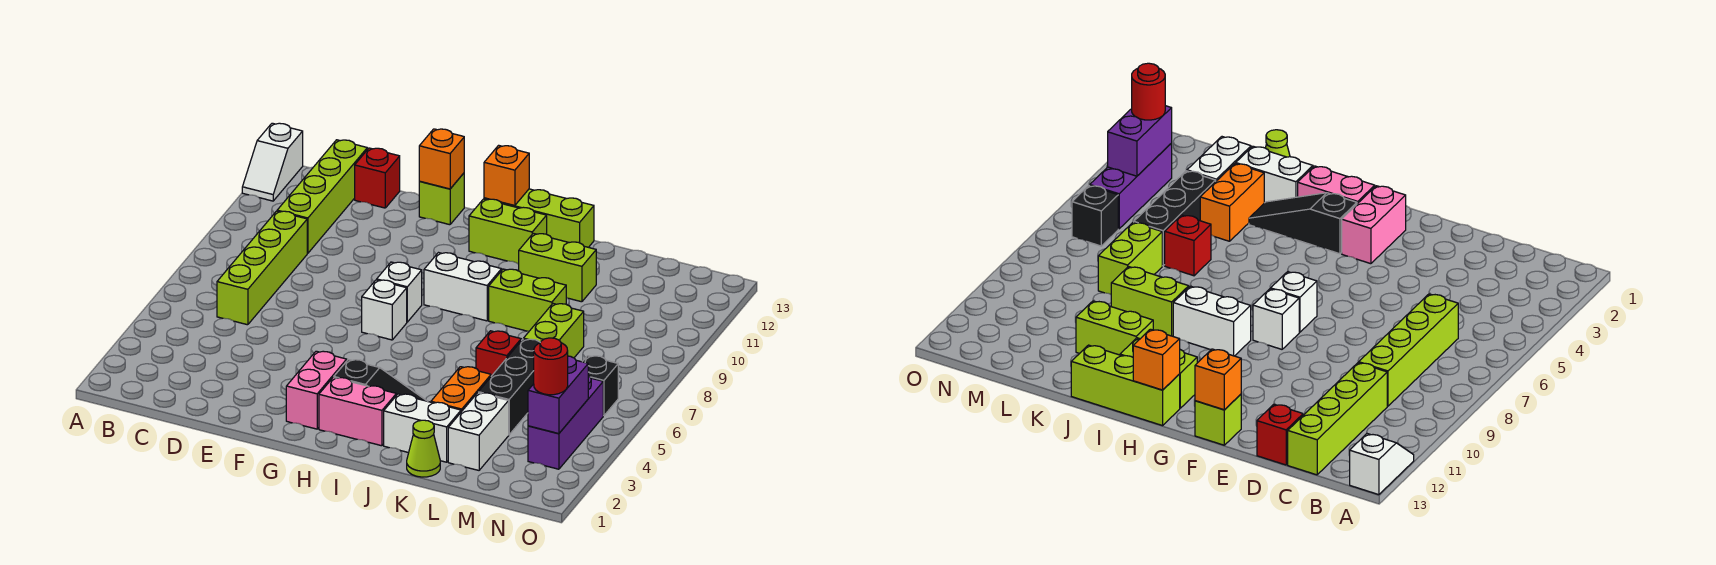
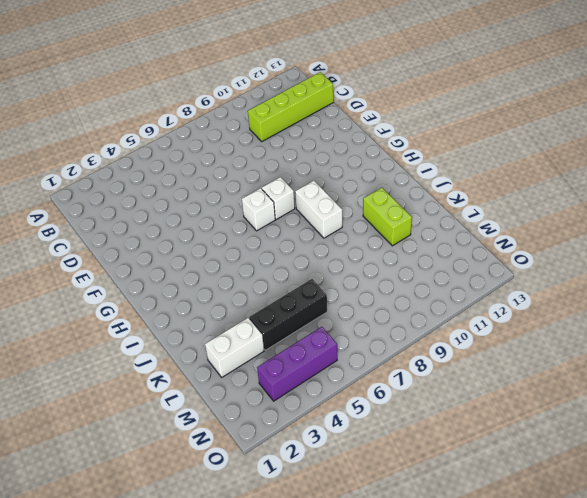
none -> white 1x2 slope [242,123,303,201]
none -> lime 1x4 brick [217,211,307,325]
none -> red 1x1 brick [355,148,400,208]

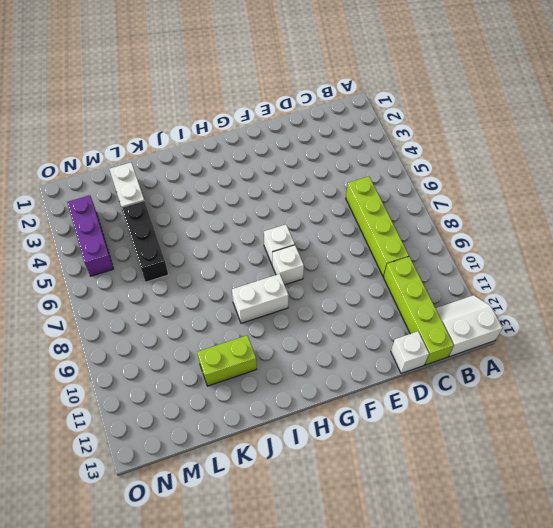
white 2x2 slope [436,295,502,357] -> white 1x2 slope [242,123,303,201]
white 1x1 brick [391,331,429,373] -> red 1x1 brick [355,148,400,208]
none -> lime 1x1 brick [419,173,464,225]
none -> pink 1x2 brick [286,351,347,429]
none -> pink 1x2 brick [319,377,396,446]

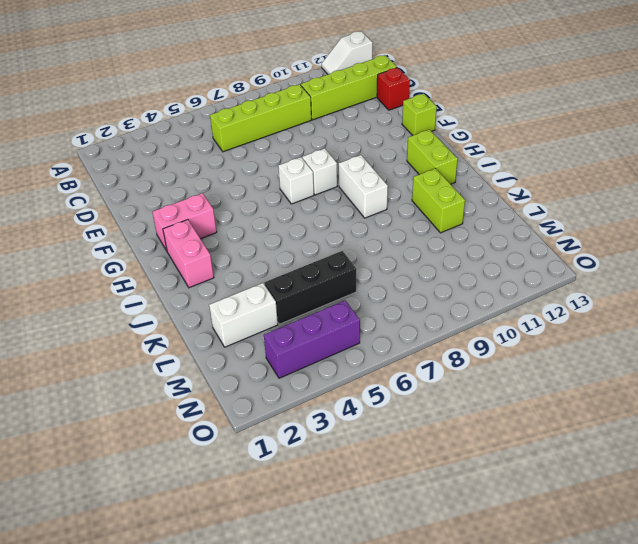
none -> black 1x3 slope [334,360,426,401]
none -> lime 1x3 brick [484,189,594,247]
none -> white 1x2 brick [384,394,461,462]

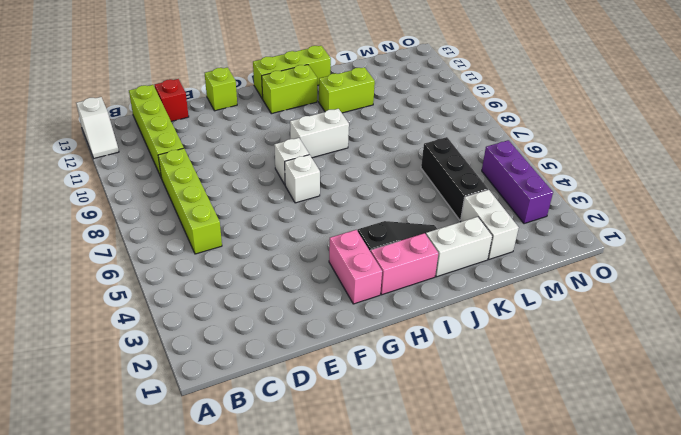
none -> lime 1x2 brick [489,269,566,331]
none -> lime 1x1 cone [407,420,440,477]
none -> orange 1x2 brick [431,367,491,412]

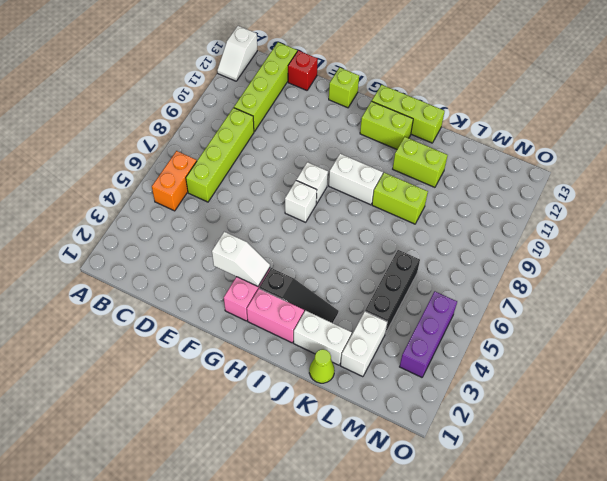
orange 1x2 brick [152,151,197,211] -> orange 1x2 brick moved to [431,367,491,412]
white 1x2 slope [212,232,270,286] -> none
none -> red 1x1 brick [476,331,521,376]
none -> lime 1x2 brick [523,304,584,358]
none -> black 1x1 brick [583,356,618,416]

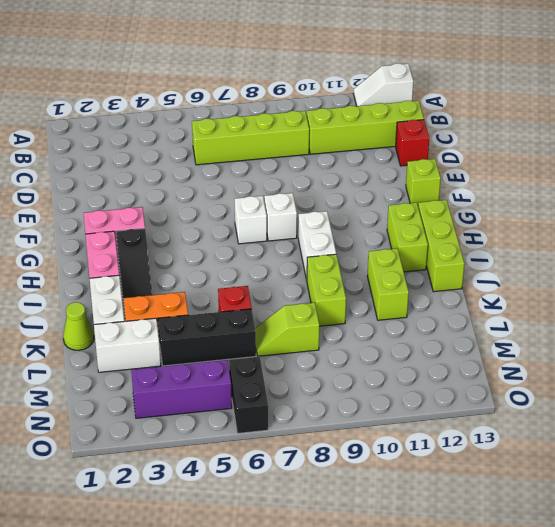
lime 1x2 slope [255,303,319,356] -> lime 1x2 brick [523,304,584,358]
black 1x2 brick [229,357,268,433] -> black 1x1 brick [583,356,618,416]
none -> orange 1x1 brick [419,129,464,189]
none -> orange 1x1 brick [484,145,529,205]
none -> purple 1x2 brick [528,356,588,434]

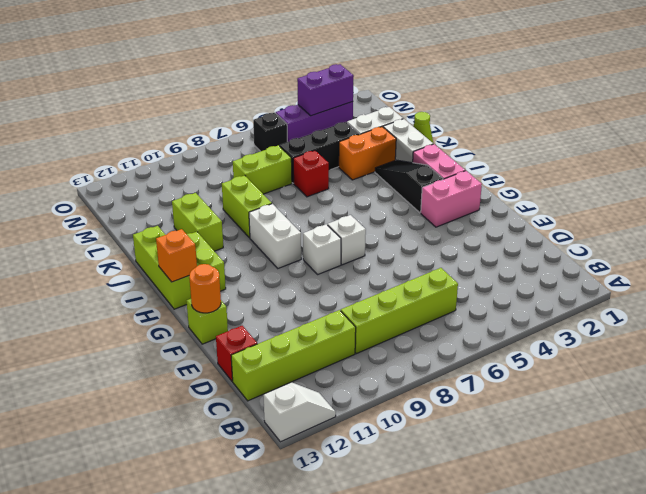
orange 1x1 round brick [189,264,221,313] -> orange 1x1 brick [419,129,464,189]
none -> red 1x1 round brick [534,338,568,395]

